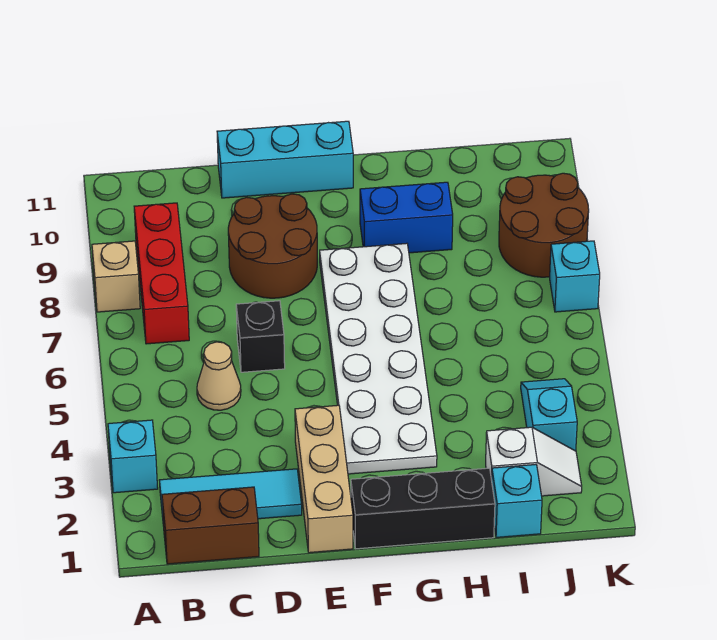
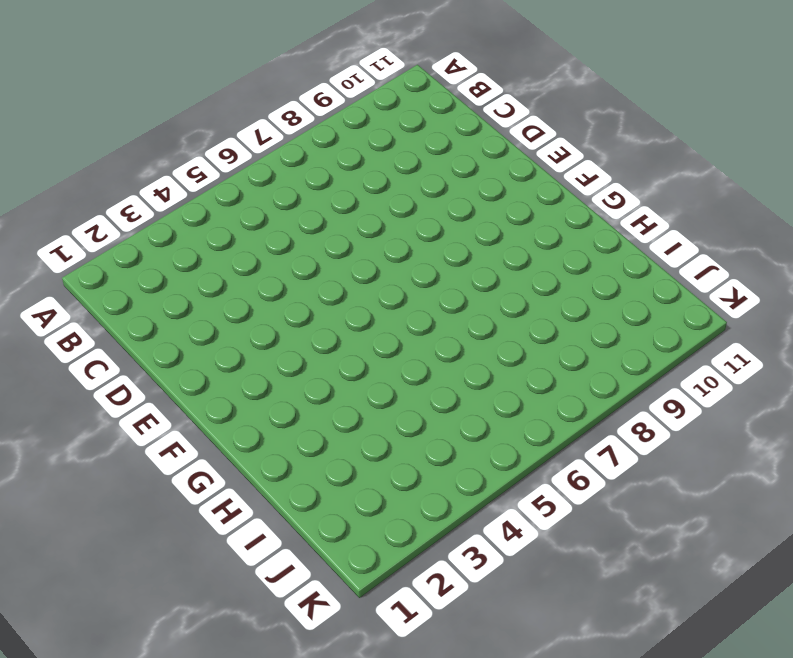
none -> cyan 1x1 brick [108,420,158,493]
none -> tan 1x1 brick [92,241,140,312]
none -> brown 1x2 brick [162,487,259,564]

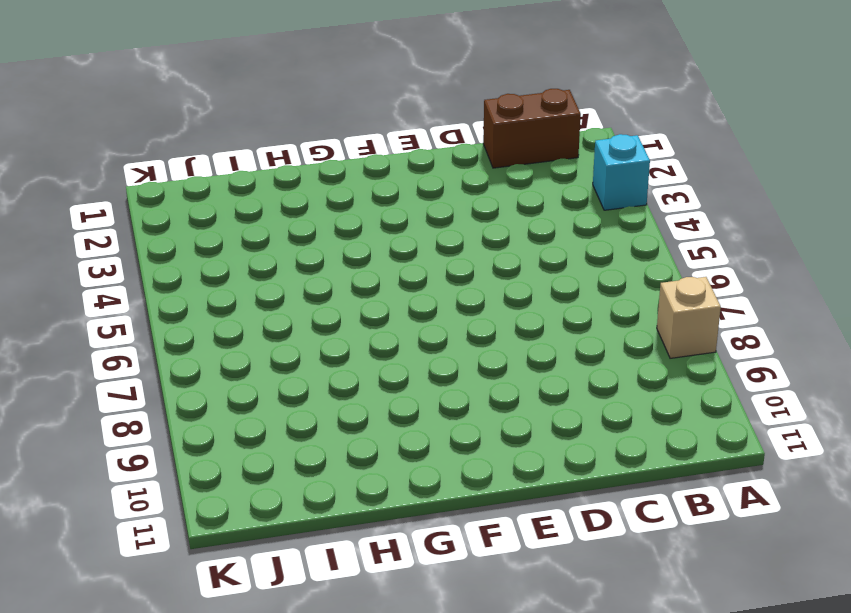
none -> cyan 1x3 tile [159,469,302,519]
none -> red 1x3 brick [134,203,189,344]
none -> tan 1x1 cone [197,342,241,410]

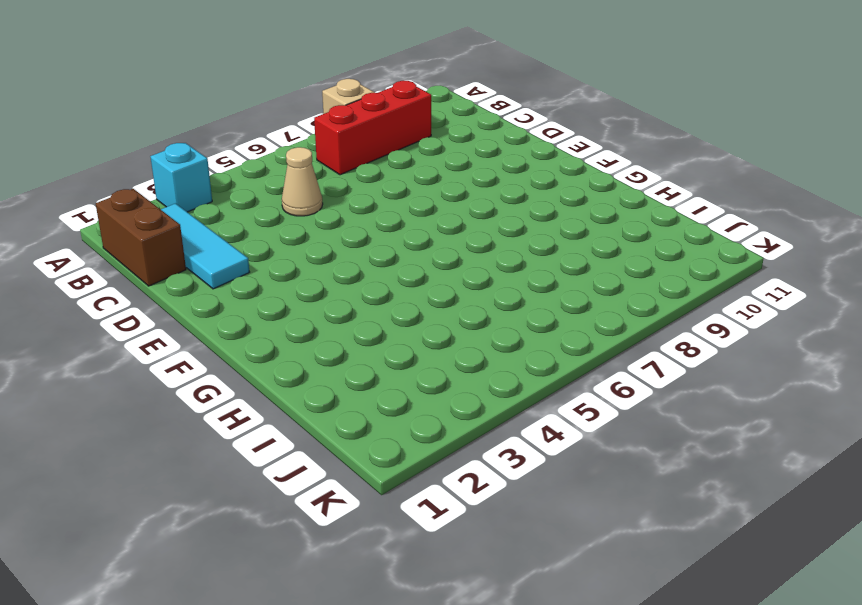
none -> black 1x1 brick [236,301,285,372]
none -> brown 2x2 round brick [228,194,317,298]
none -> cyan 1x3 brick [217,121,353,198]

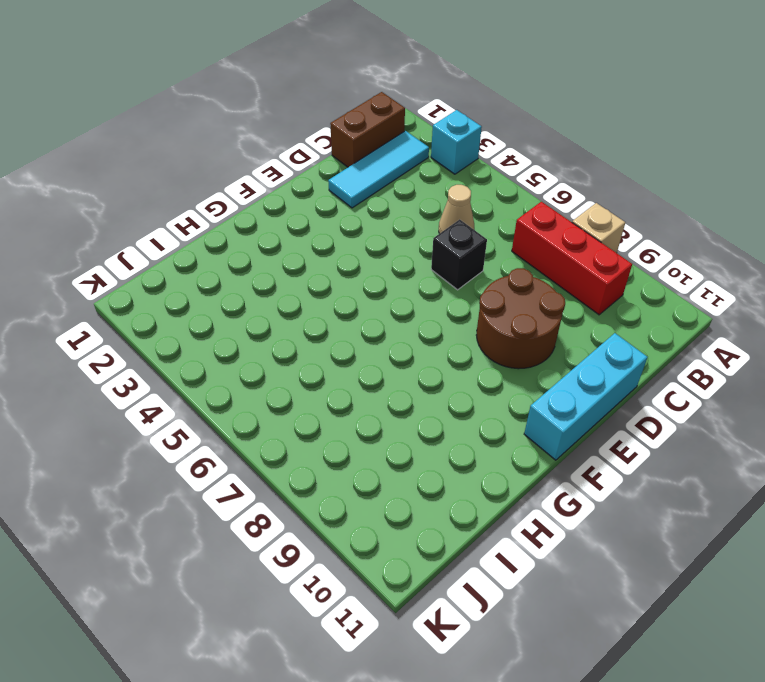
none -> tan 1x3 brick [295,405,353,553]
none -> black 1x3 brick [351,468,495,549]
none -> white 2x6 plate [320,243,437,474]

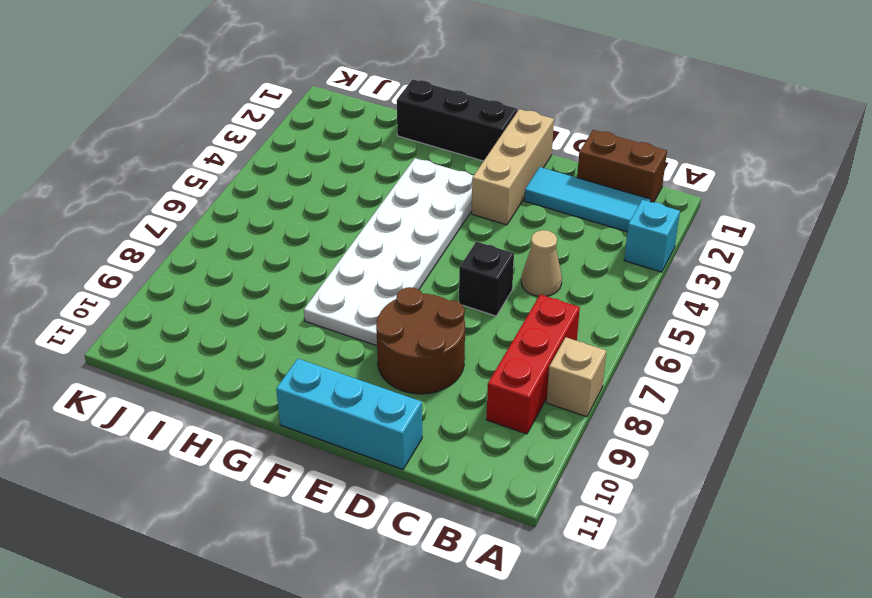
none -> blue 1x2 brick [360,182,453,253]
none -> cyan 1x1 brick [492,465,542,537]
none -> white 1x2 slope [486,427,582,496]

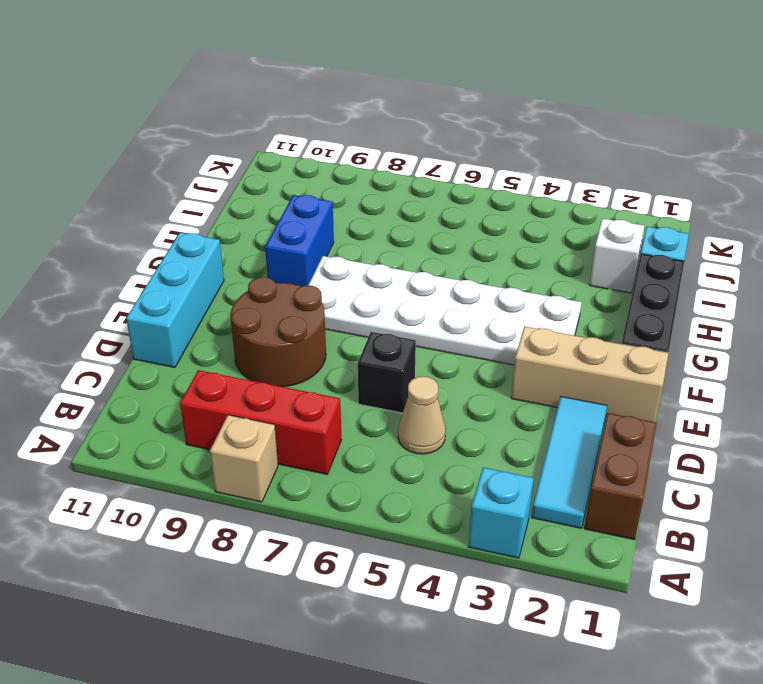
none -> cyan 1x2 slope [521,379,577,451]
none -> brown 2x2 round brick [499,173,589,277]
none -> cyan 1x1 brick [550,241,600,312]

